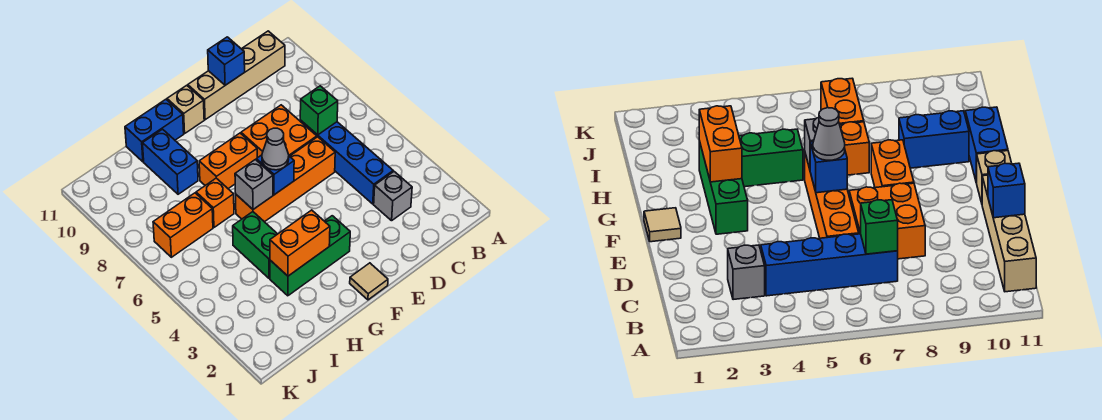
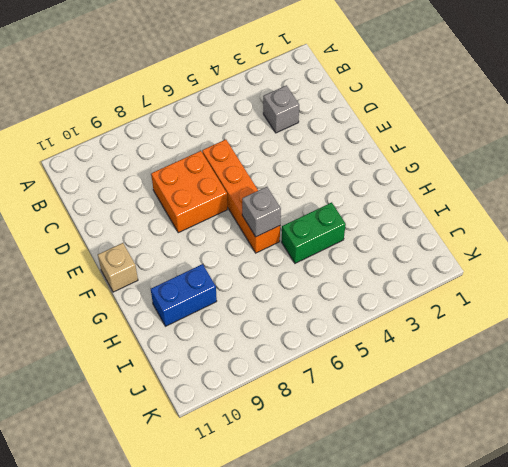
none -> tan 1x4 brick [188,31,285,120]
none -> blue 1x4 brick [300,120,393,204]
none -> tan 1x1 tile [350,263,388,300]

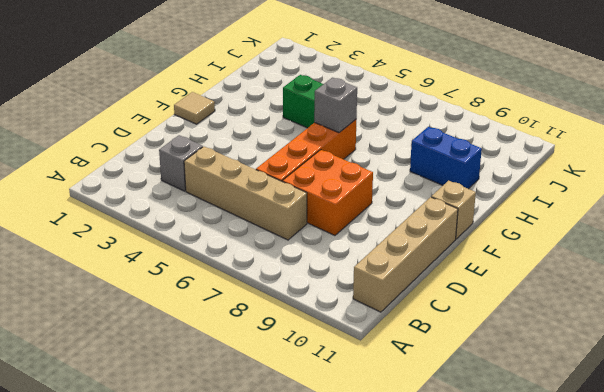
tan 1x4 brick [184,147,307,240] -> blue 1x4 brick [300,120,393,204]
none -> green 1x3 brick [270,216,350,296]
none -> orange 1x2 brick [199,133,257,189]
none -> blue 1x2 brick [125,99,184,162]

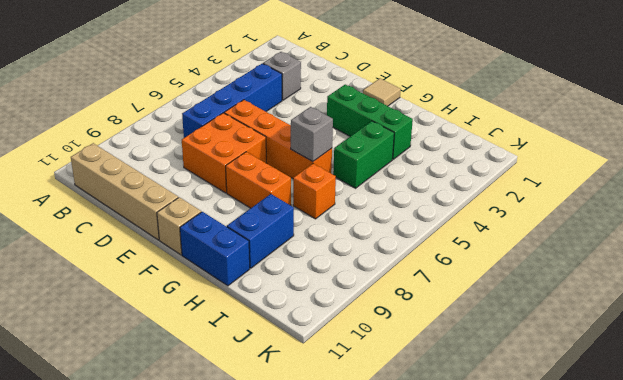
none -> orange 1x2 brick [153,193,213,257]
none -> green 1x1 brick [300,86,338,135]
none -> blue 1x1 brick [208,37,245,85]

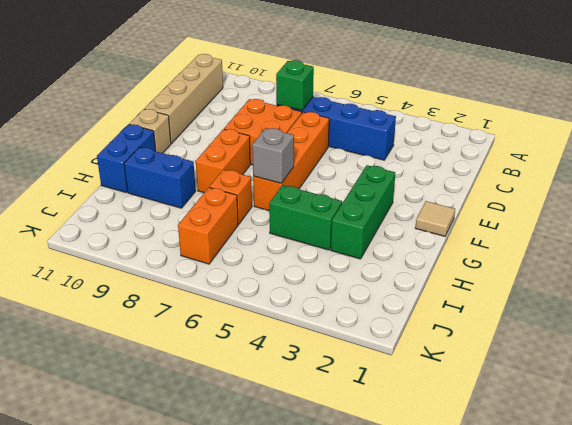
none -> grey 1x1 brick [374,172,412,221]
none -> blue 1x1 brick [208,37,245,85]
none -> blue 1x1 brick [256,155,294,195]

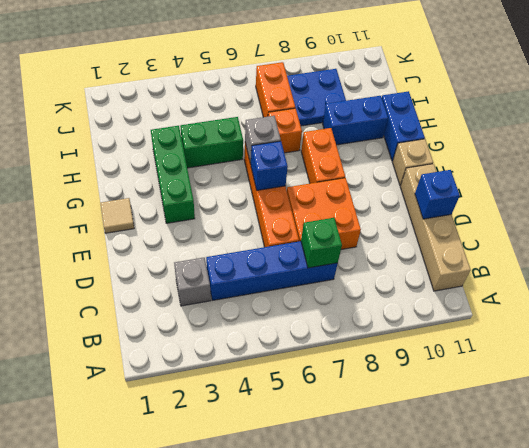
blue 2x2 plate [287,69,346,126] -> none
none -> orange 1x2 brick [270,210,330,276]
none -> grey 1x1 cone [262,128,289,170]

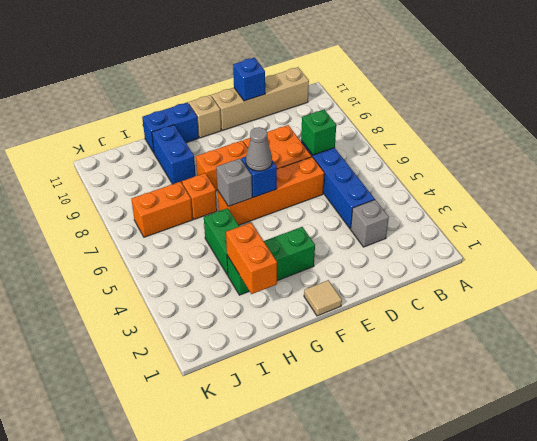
orange 1x2 brick [226,223,277,294] -> orange 1x2 brick turned to [270,210,330,276]

